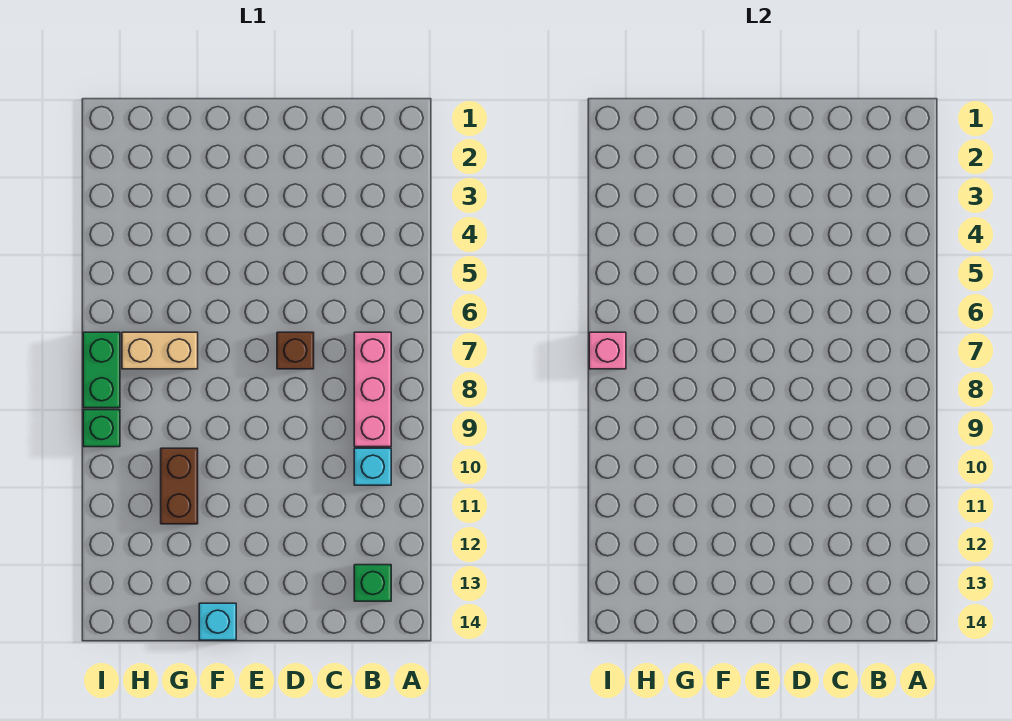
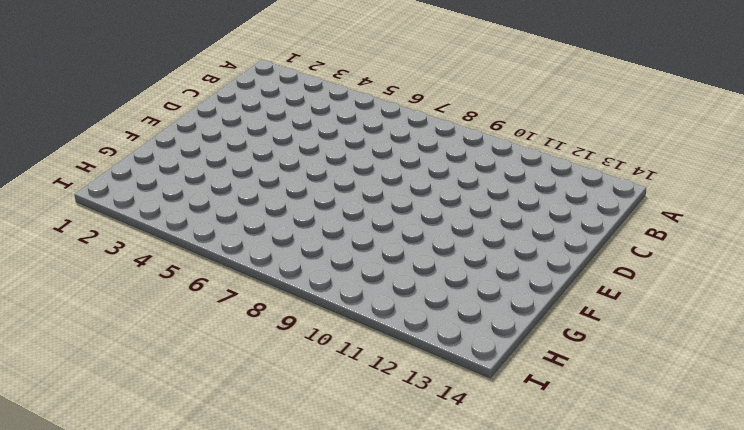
none -> pink 1x3 brick [354,332,391,447]
none -> cyan 1x1 brick [354,448,391,485]

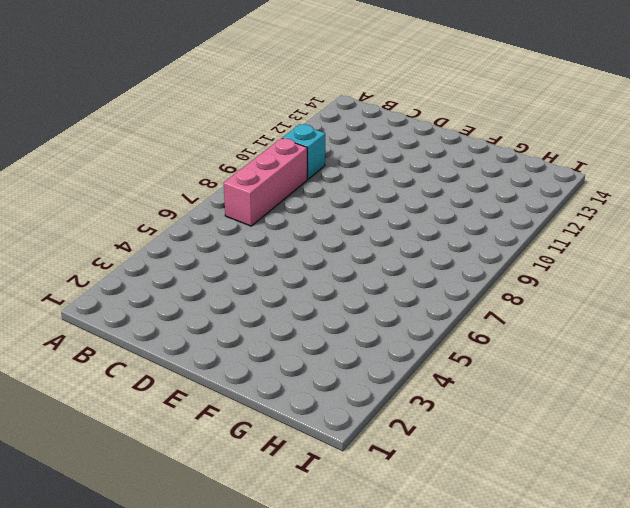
none -> green 1x1 brick [354,565,391,601]
none -> brown 1x1 brick [277,332,314,369]

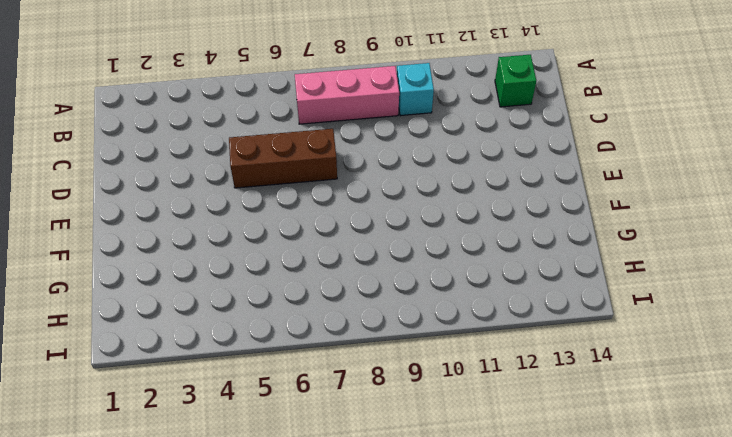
brown 1x3 brick [229,129,337,188] -> brown 1x1 brick [277,332,314,369]
none -> cyan 1x1 brick [199,603,236,640]
none -> tan 1x2 brick [122,332,198,369]

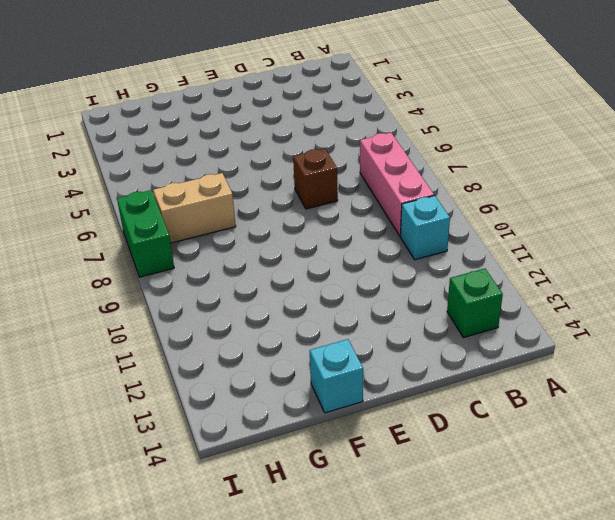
none -> brown 1x2 brick [161,448,198,524]
none -> green 1x1 brick [83,410,120,447]

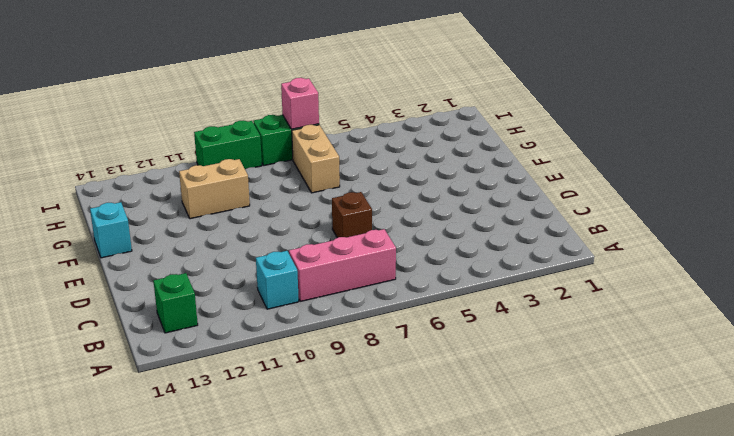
tan 1x2 brick [179,159,250,219] -> brown 1x2 brick [161,448,198,524]
green 1x2 brick [194,120,262,169] -> green 1x1 brick [83,410,120,447]

